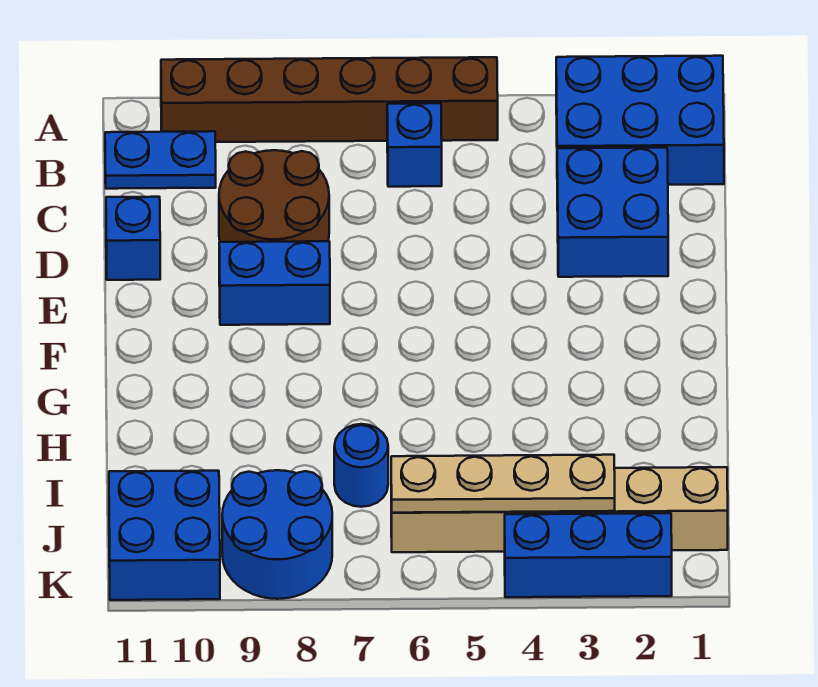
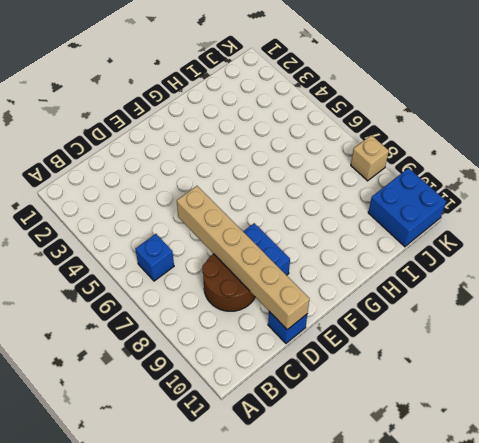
tan 1x6 brick [177,186,310,330] -> tan 1x6 brick moved to [391,467,728,552]
tan 1x1 brick [351,135,389,181] -> blue 2x2 round brick [222,470,332,599]
none -> blue 2x3 brick [556,56,724,185]
none -> brown 1x6 brick [161,57,498,142]
none -> blue 1x2 plate [105,131,216,189]

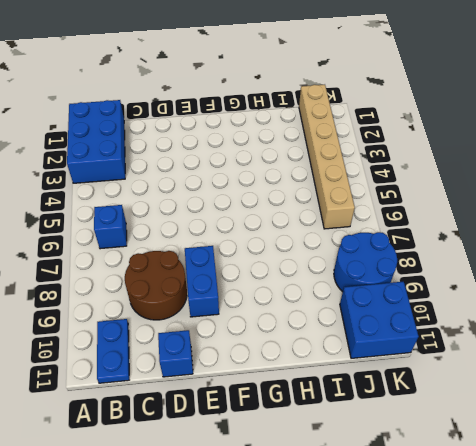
none -> brown 1x6 brick [161,57,498,142]
none -> blue 2x2 brick [557,148,668,277]
none -> blue 1x1 round brick [334,424,388,507]

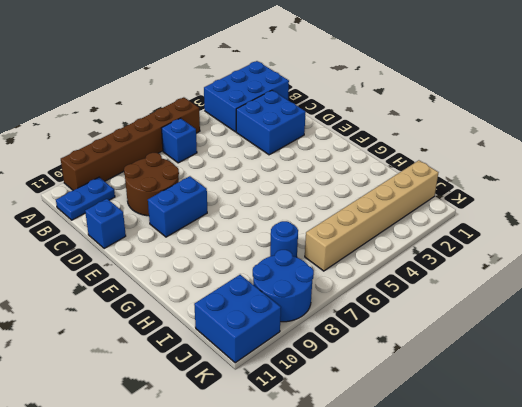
none -> blue 1x3 brick [505,513,672,597]
none -> tan 1x4 plate [391,455,615,513]

